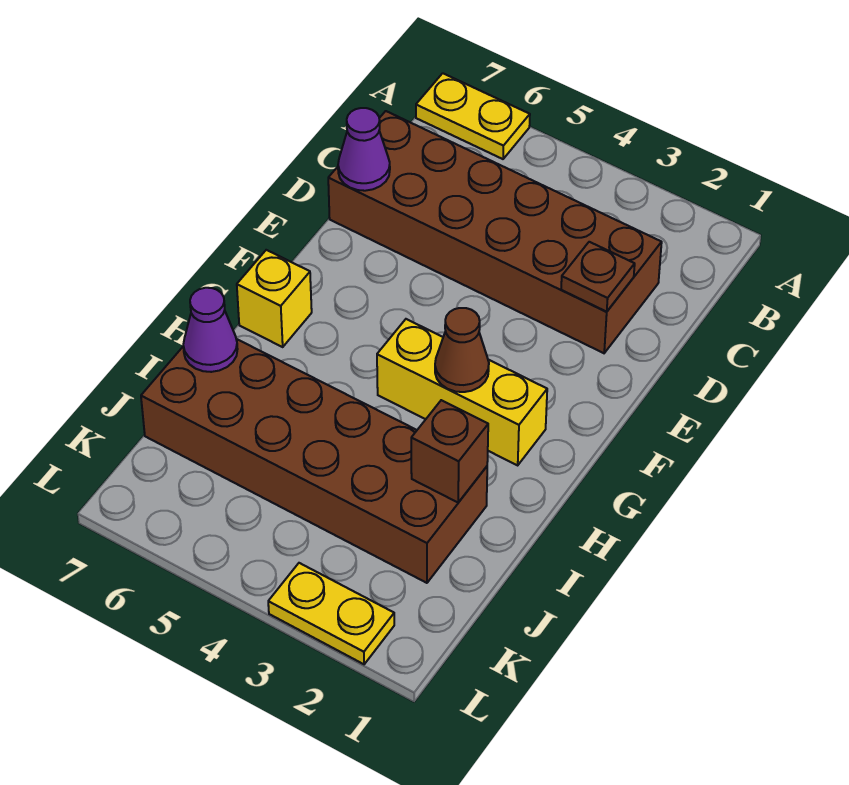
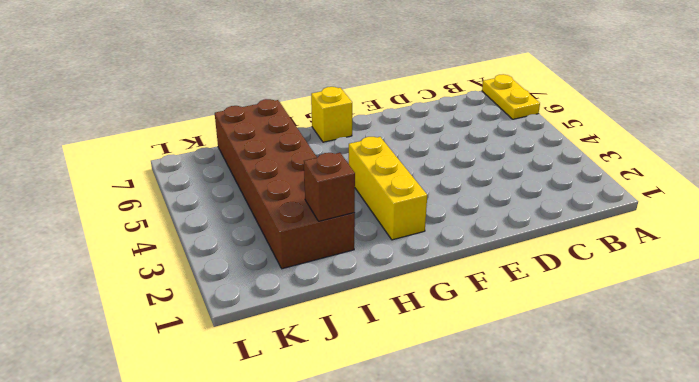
none -> brown 2x6 brick [328,111,662,353]
none -> yellow 1x2 plate [268,563,394,664]

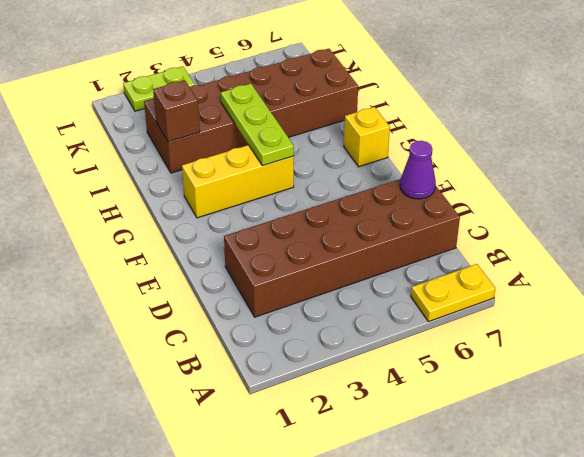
lime 1x3 plate [221,84,294,165] -> none
lime 1x2 plate [123,66,195,111] -> yellow 1x2 plate [268,563,394,664]
none -> brown 1x1 plate [561,242,635,312]
none -> brown 1x1 cone [435,308,489,392]

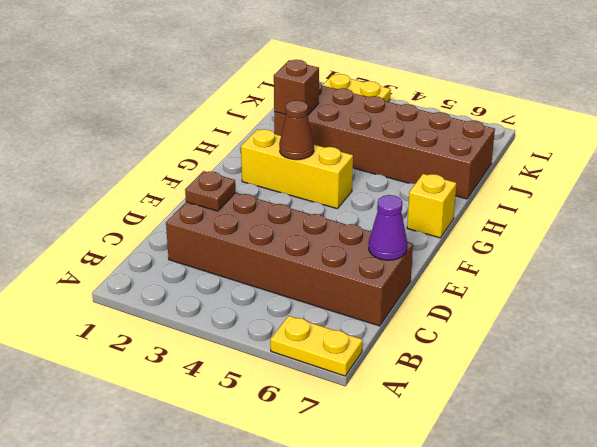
none -> purple 1x1 cone [183,288,238,372]

